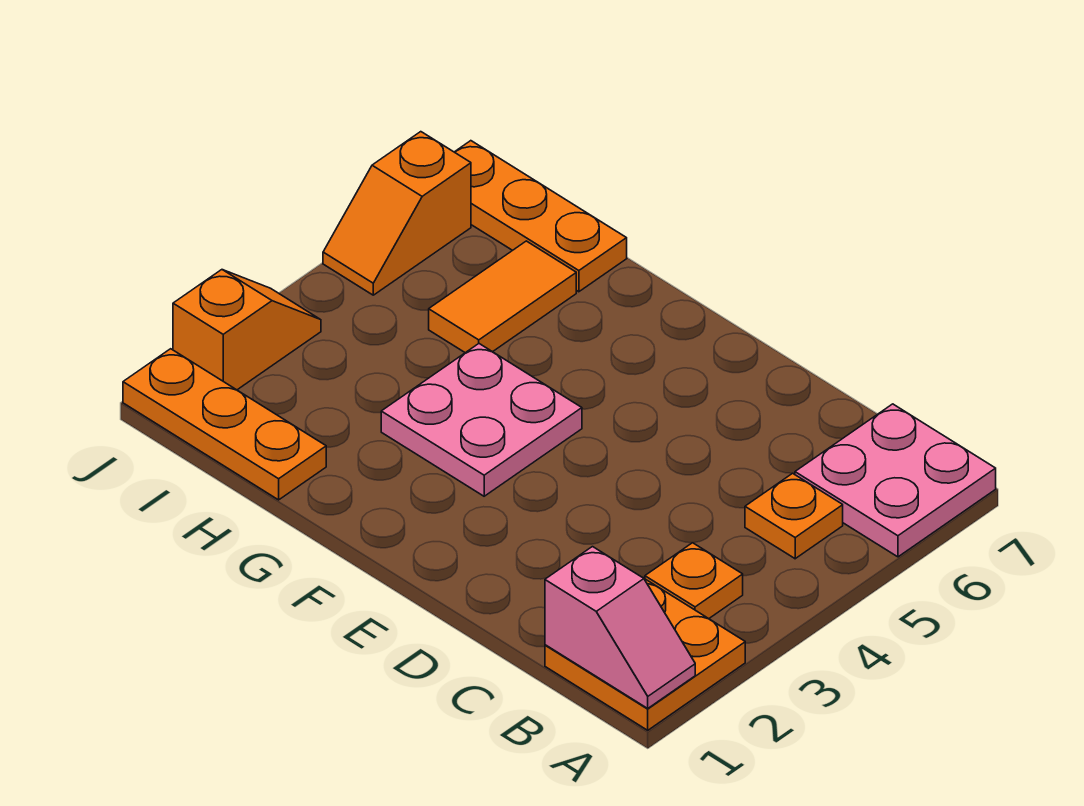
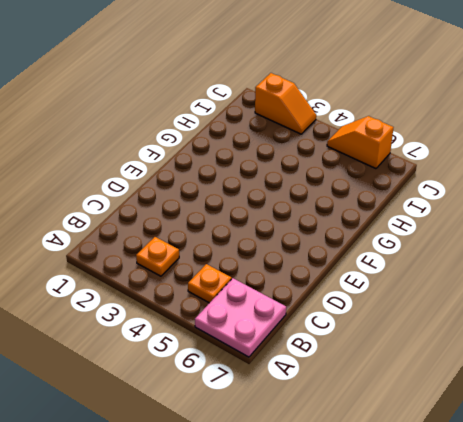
none -> orange 2x2 plate [545,579,745,730]
none -> pink 2x2 plate [381,344,582,496]

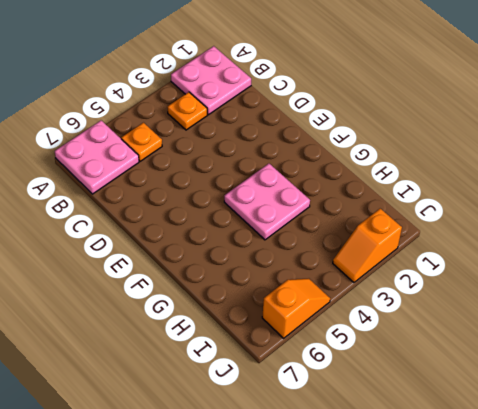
pink 2x2 plate [171,46,251,115] -> orange 2x2 plate [545,579,745,730]
none -> orange 1x3 plate [123,349,326,500]
none -> orange 1x2 tile [429,241,576,353]

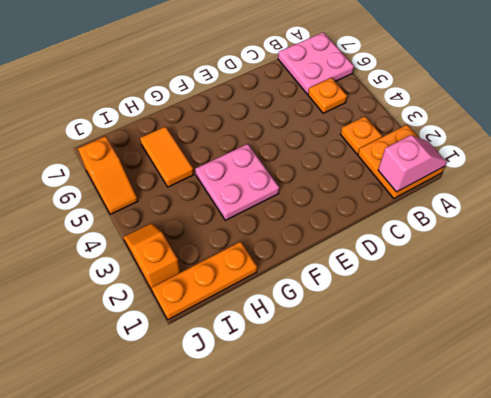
none -> orange 1x3 plate [455,141,627,292]

